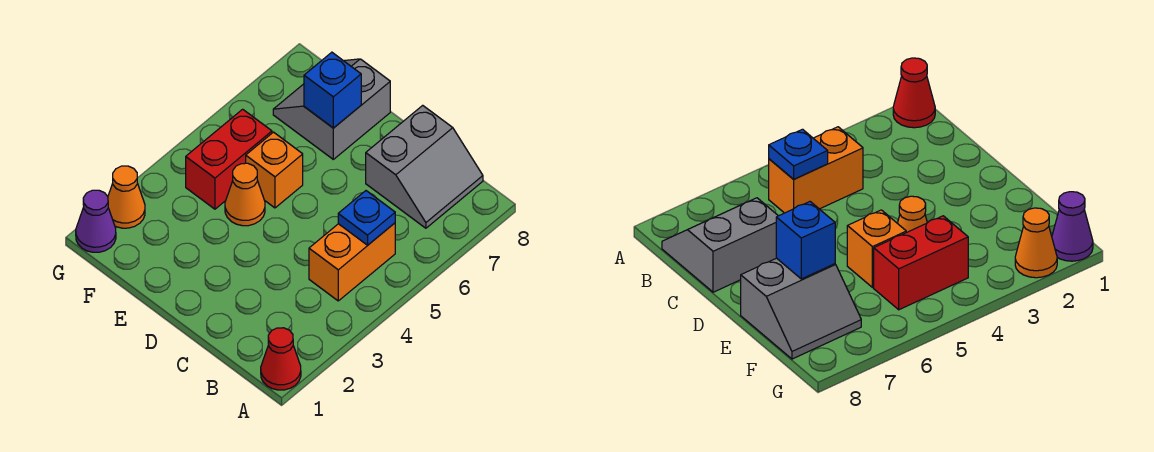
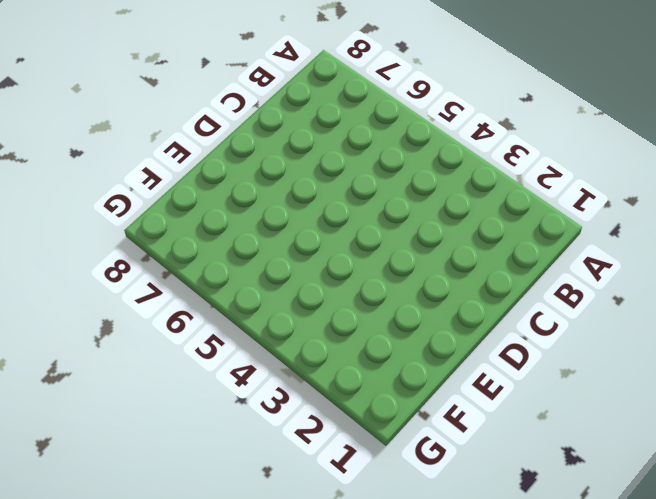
none -> red 1x1 cone [261,328,301,390]
none -> orange 1x2 brick [309,223,395,301]

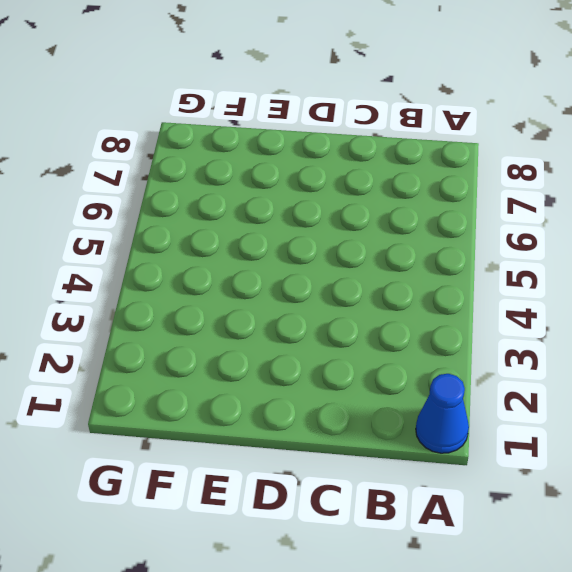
blue 1x1 cone [416,374,469,453] -> red 1x1 cone [261,328,301,390]
none -> orange 1x2 brick [309,223,395,301]
none -> grey 2x2 slope [366,105,483,228]

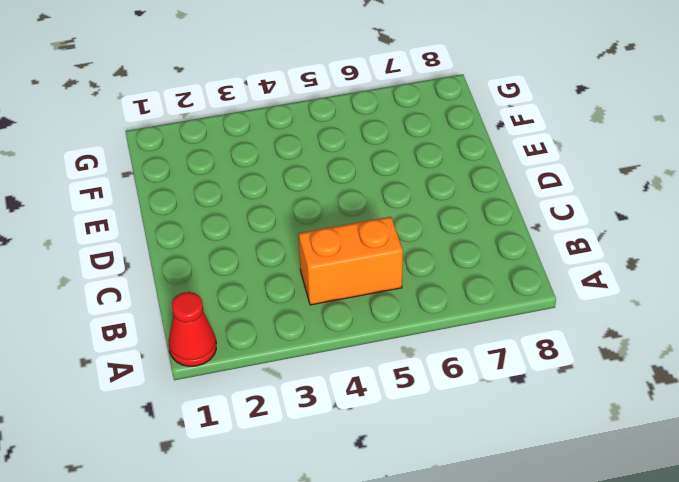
none -> grey 2x2 slope [366,105,483,228]
none -> orange 1x1 cone [225,163,265,226]

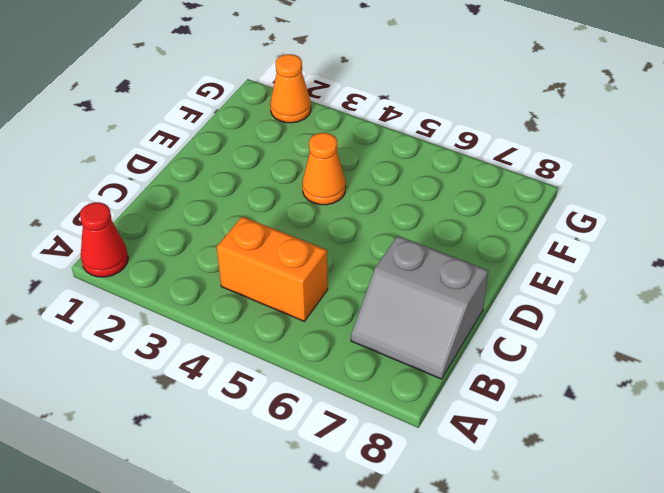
none -> orange 1x1 brick [246,132,303,208]
none -> grey 2x2 slope [273,59,390,159]

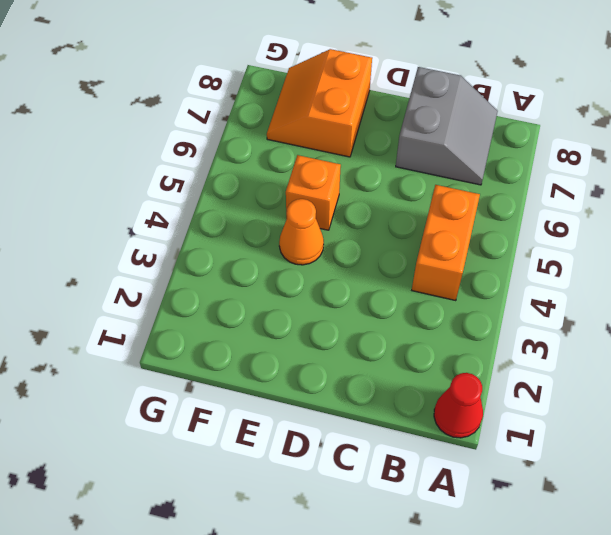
orange 2x2 slope [267,49,372,157] -> grey 2x2 slope [273,59,390,159]
none -> red 1x2 brick [186,109,272,209]
none -> purple 1x1 cone [76,190,116,252]

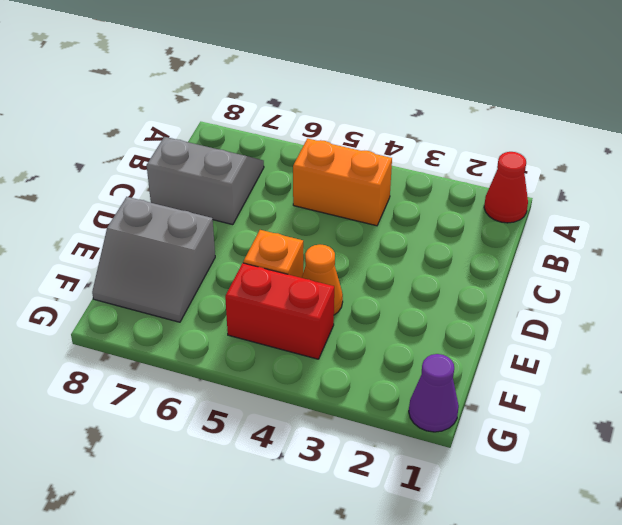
none -> orange 1x1 cone [108,166,145,228]
none -> blue 1x1 plate [338,191,395,245]

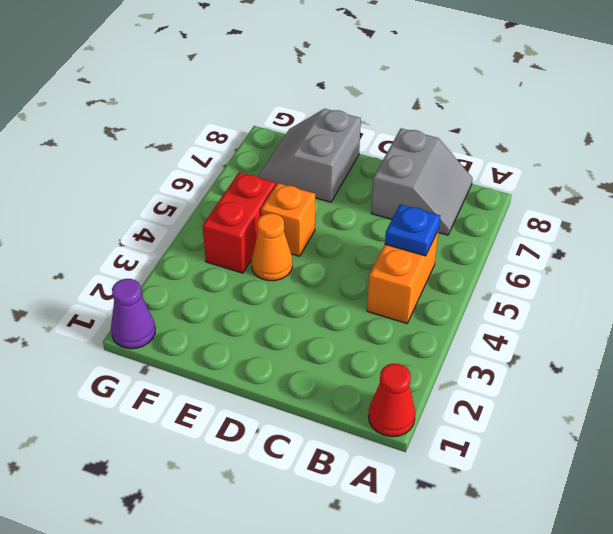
none -> orange 1x1 cone [108,166,145,228]
none -> blue 1x1 brick [304,52,361,128]

